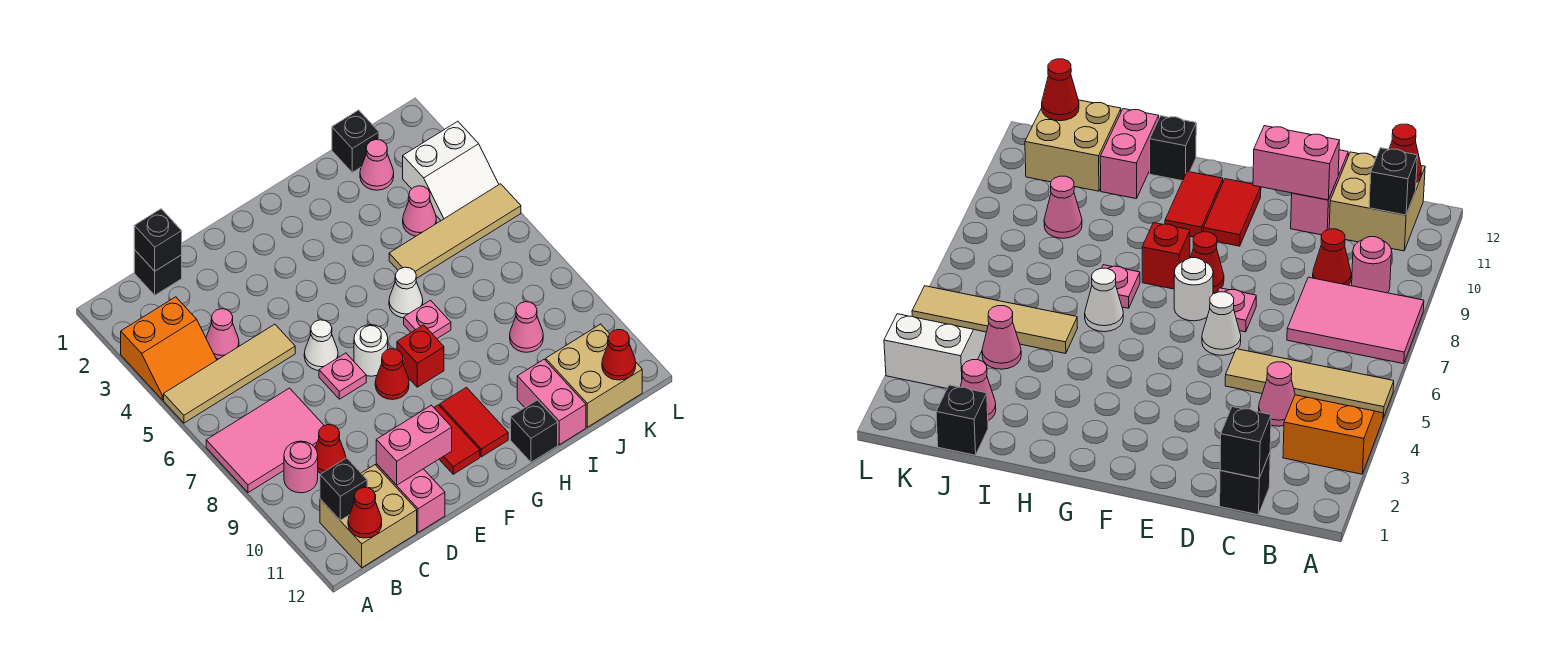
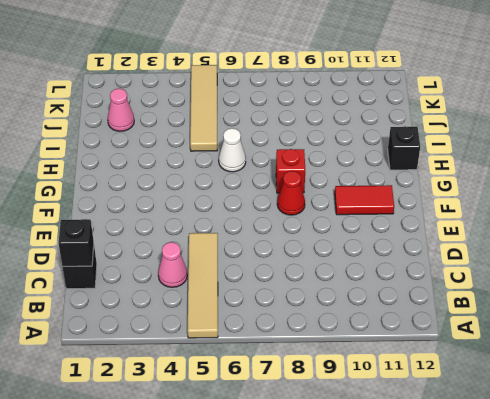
none -> orange 2x2 slope [121,297,217,400]
none -> pink 2x3 tile [206,388,324,493]
none -> pink 1x1 round brick [284,441,318,493]
none -> tan 2x2 brick [320,465,417,568]

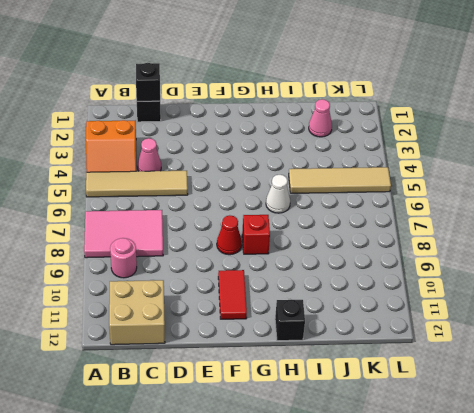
none -> red 1x1 cone [315,425,346,474]
none -> pink 1x2 brick [376,464,445,533]
none -> white 1x1 cone [304,320,338,370]
none -> pink 1x1 plate [319,353,366,399]

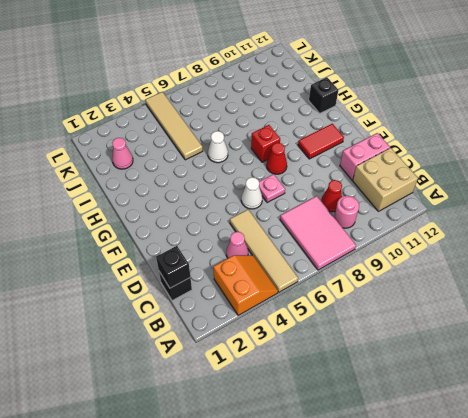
none -> white 1x1 round brick [354,325,388,376]
none -> red 1x2 tile [440,387,508,457]
none -> pink 1x1 plate [404,300,451,339]
none -> pink 1x2 brick [517,359,586,445]

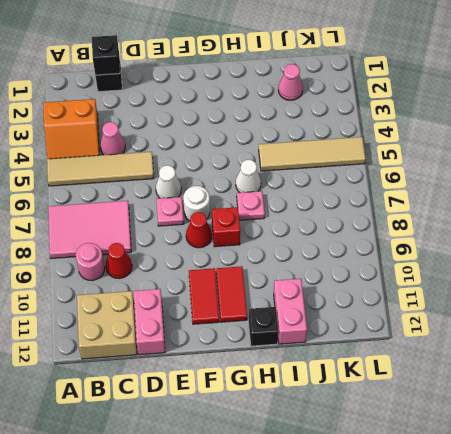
none -> black 1x1 brick [332,110,379,172]
none -> pink 1x1 cone [403,186,436,236]
none -> pink 1x1 cone [510,302,543,352]
none -> tan 2x2 brick [546,324,642,427]

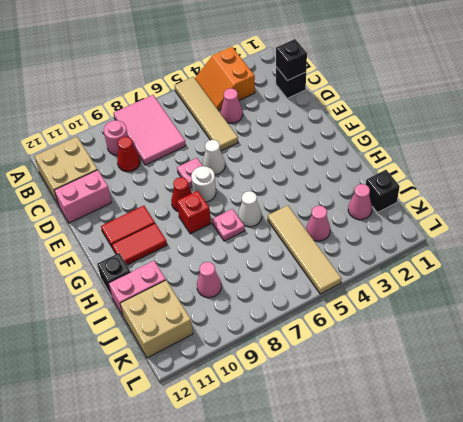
none -> white 2x2 slope [403,121,499,220]
none -> black 1x1 brick [320,458,367,520]
none -> red 1x1 cone [348,487,382,538]
none -> pink 1x2 brick [376,405,452,485]

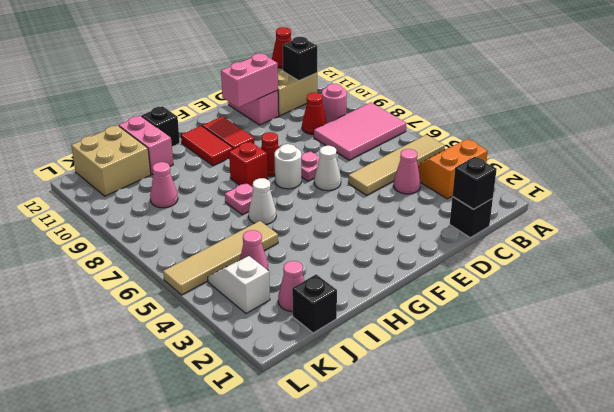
white 1x2 slope [208,256,270,313] -> white 2x2 slope [403,121,499,220]
none -> red 1x1 cone [602,329,636,380]

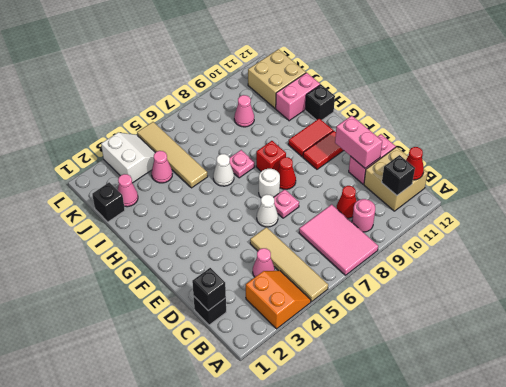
none -> red 1x1 cone [602,329,636,380]

